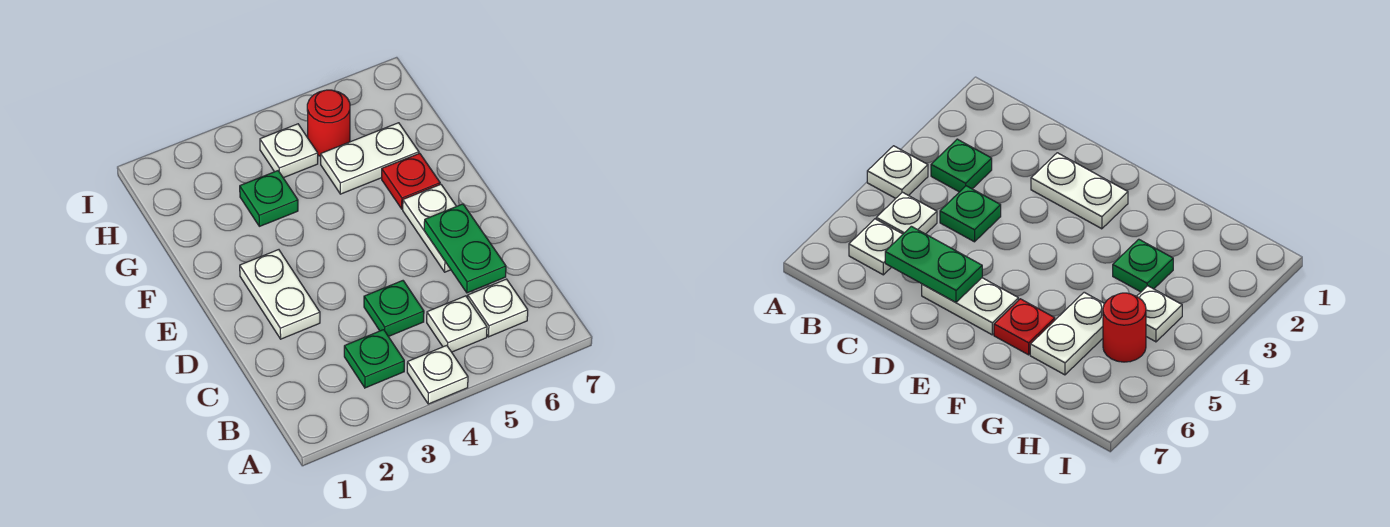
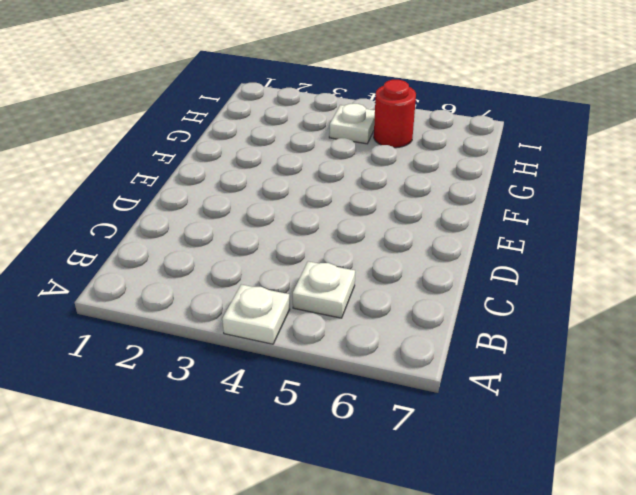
none -> green 1x1 plate [344,330,404,388]
none -> white 1x1 plate [468,279,528,337]
none -> green 1x1 plate [364,281,424,337]

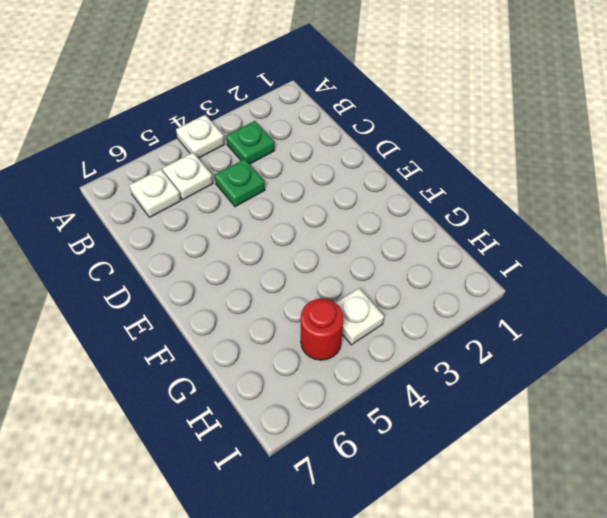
none -> white 1x2 plate [240,250,320,339]
none -> white 1x2 plate [403,184,456,272]
none -> red 1x1 plate [382,153,440,209]

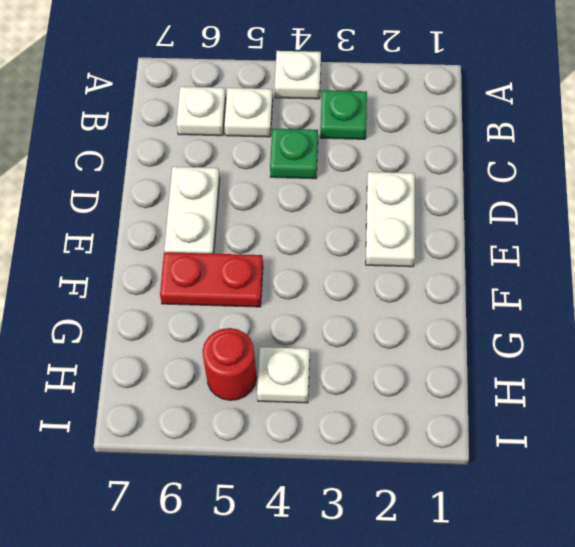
red 1x2 plate [160,252,263,307] -> red 1x1 plate [382,153,440,209]
none -> green 1x1 plate [240,171,298,226]
none -> white 1x2 plate [321,123,419,194]
none -> green 1x2 plate [424,204,506,293]

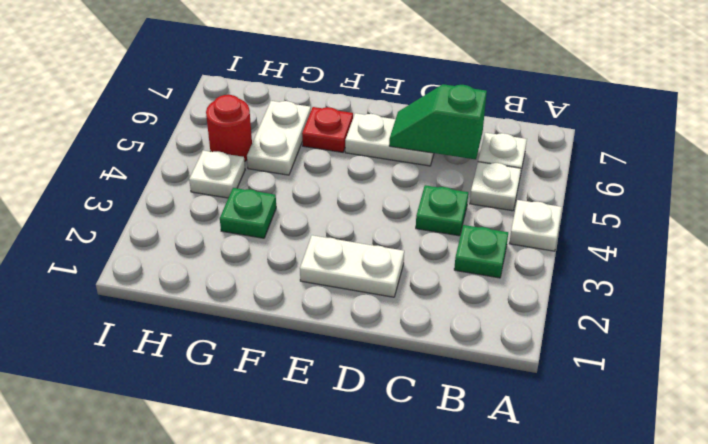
green 1x2 slope [389,84,487,159] -> green 1x2 plate [424,204,506,293]

